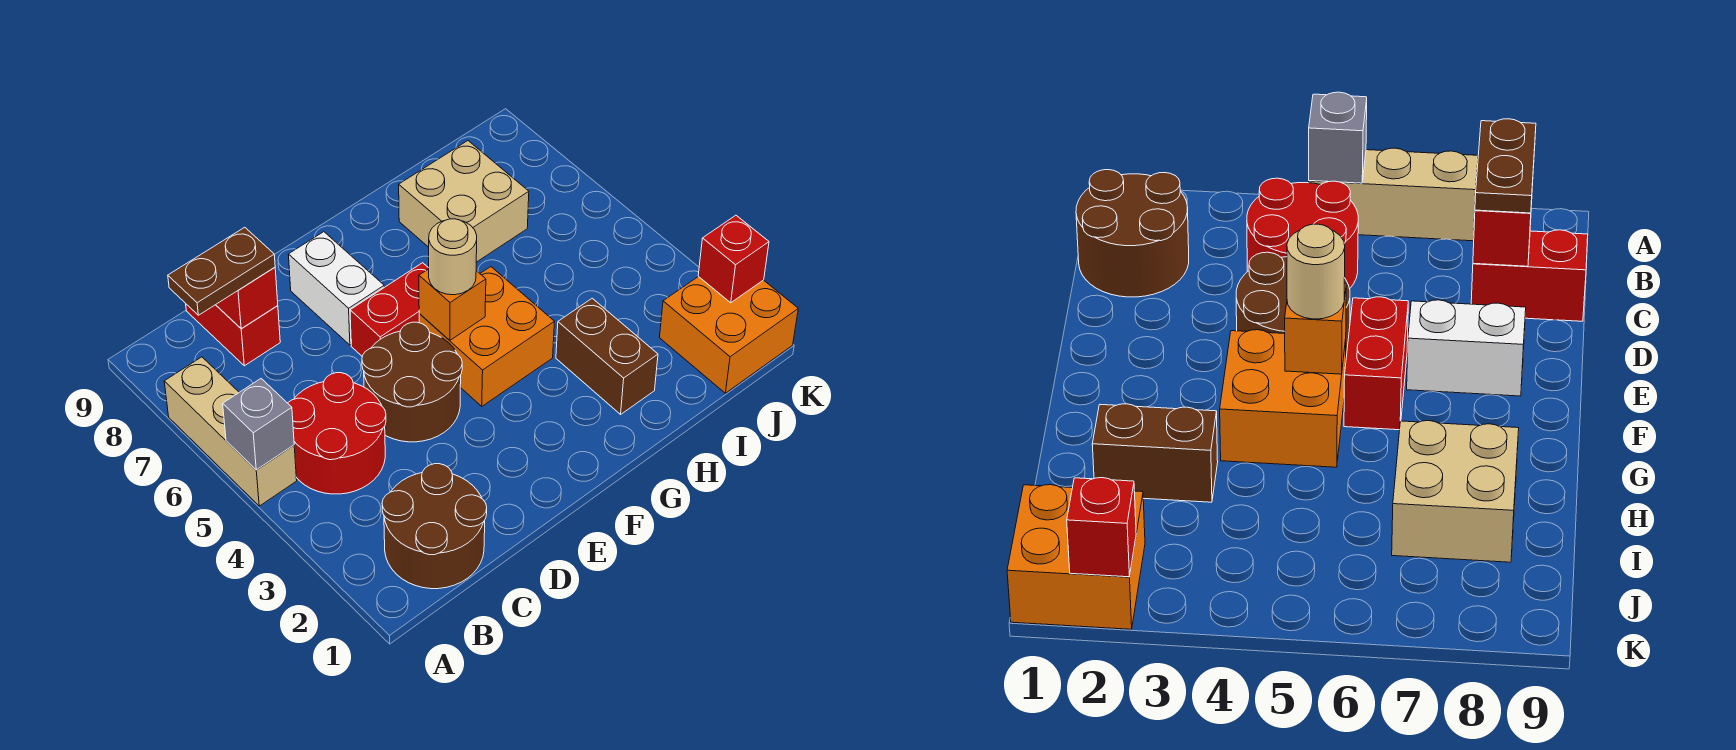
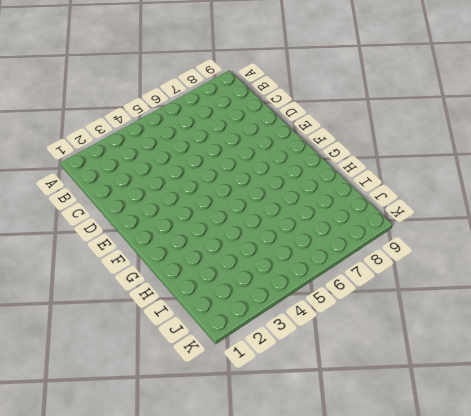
none -> tan 1x3 brick [164,357,297,506]
none -> brown 2x2 round brick [382,464,487,589]
none -> red 2x2 round brick [288,373,386,494]

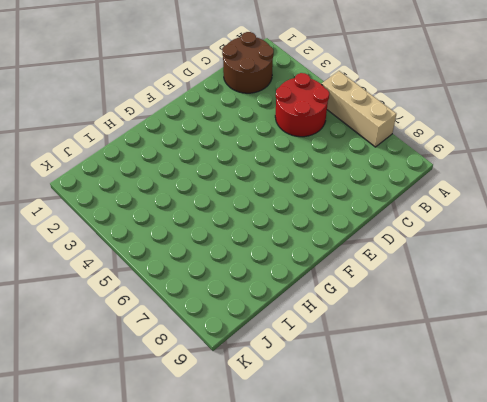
none -> red 1x2 brick [186,304,280,366]
none -> brown 2x2 round brick [362,322,462,442]
none -> red 1x2 brick [350,263,429,356]

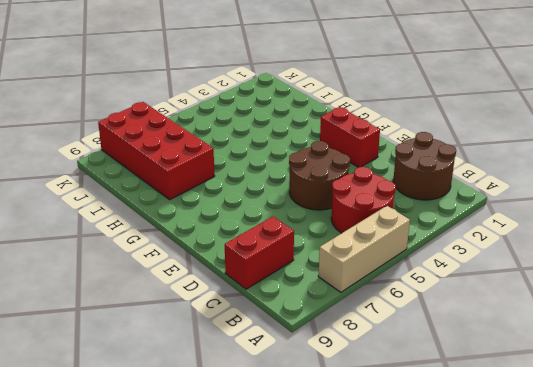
red 1x2 brick [320,107,380,167] -> red 1x2 brick moved to [350,263,429,356]
red 2x4 brick [98,102,215,200] -> tan 2x2 brick [399,141,529,262]
none -> white 1x2 brick [288,232,384,345]
none -> orange 2x2 brick [419,267,554,406]
none -> brown 1x2 brick [556,298,658,414]

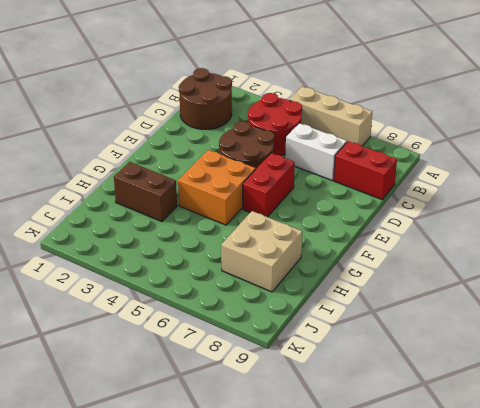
white 1x2 brick [285,123,347,181] -> white 1x2 brick moved to [288,232,384,345]
none -> orange 2x2 brick [660,276,798,393]
none -> grey 1x1 brick [223,379,294,470]
none -> red 1x1 brick [216,267,278,328]

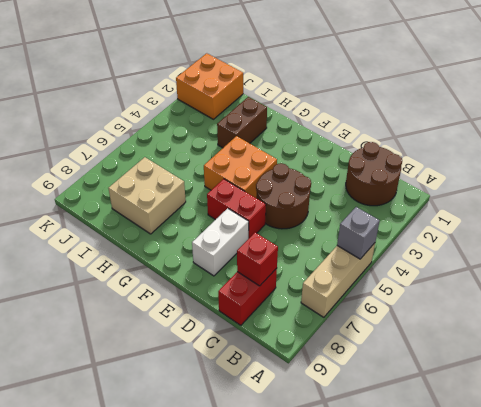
none -> red 2x2 round brick [288,373,386,494]
none -> orange 1x1 brick [419,269,486,340]
none -> red 1x1 brick [698,215,769,303]

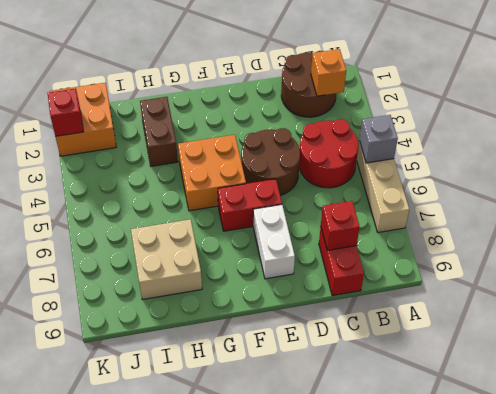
orange 1x1 brick [311,49,346,96] -> orange 1x1 brick moved to [419,269,486,340]
none -> brown 1x2 plate [168,227,275,315]
none -> tan 1x1 round brick [429,219,477,295]

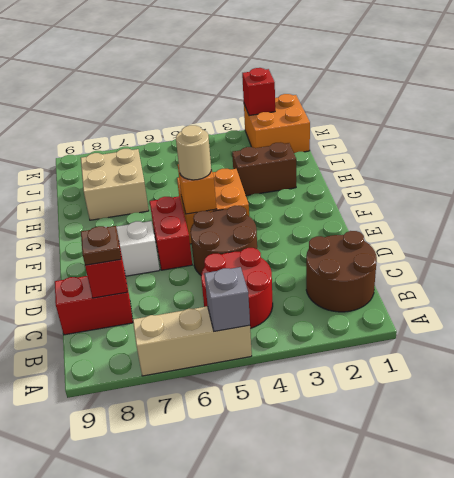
brown 1x1 plate [81,226,121,265] -> brown 1x2 plate [168,227,275,315]

